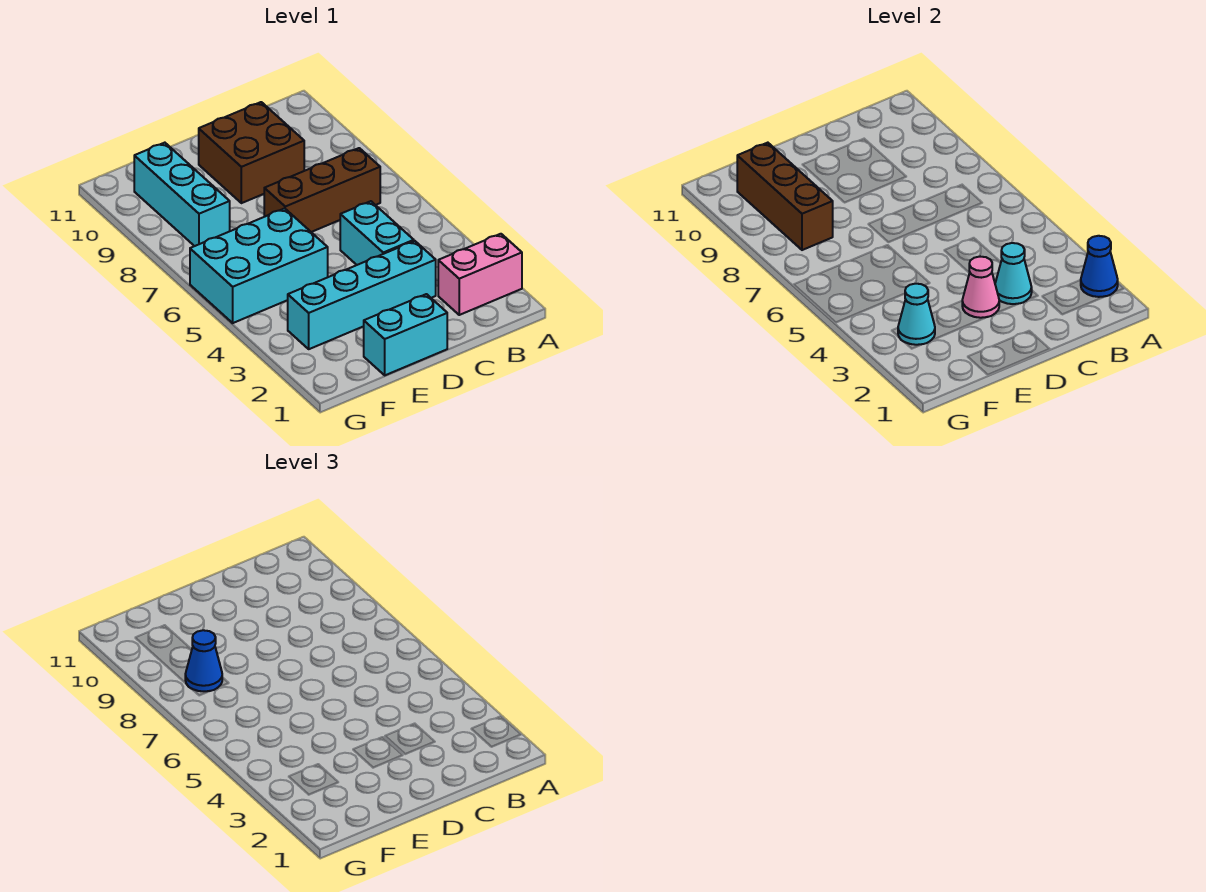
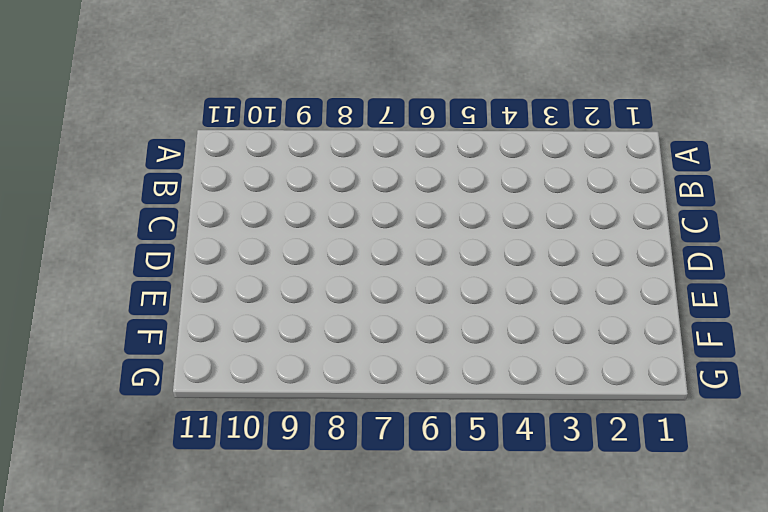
none -> pink 1x2 brick [438,234,522,315]
none -> brown 1x3 brick [264,148,380,232]
none -> cyan 1x4 brick [288,241,436,349]

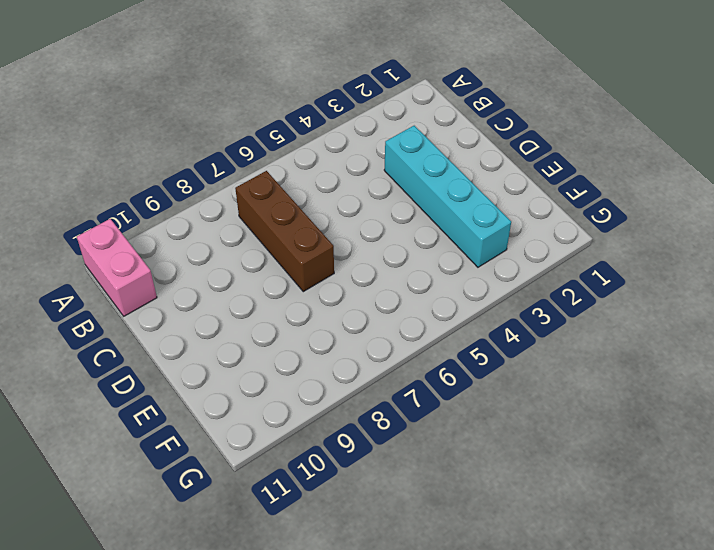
pink 1x2 brick [77,219,157,316] -> pink 1x2 brick moved to [438,234,522,315]
none -> cyan 1x2 brick [340,201,414,265]
none -> brown 2x2 brick [199,102,304,203]
none -> cyan 1x2 brick [364,294,447,375]

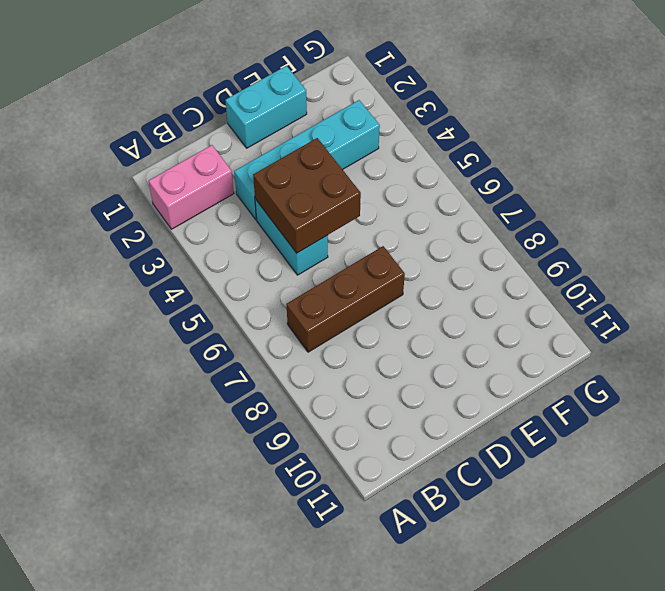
brown 2x2 brick [253,138,361,253] -> brown 2x2 brick moved to [199,102,304,203]
none -> cyan 2x3 brick [190,208,328,323]
none -> cyan 1x3 brick [134,143,230,246]
none -> blue 1x1 cone [1081,236,1118,297]

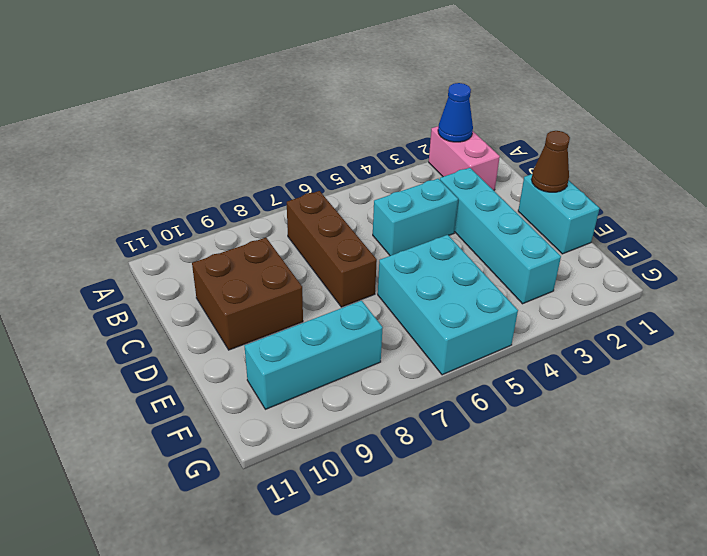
brown 1x1 cone [531,131,570,192] -> none
none -> cyan 1x1 cone [995,243,1032,304]
none -> pink 1x1 cone [962,257,999,318]
none -> cyan 1x1 cone [898,284,935,345]

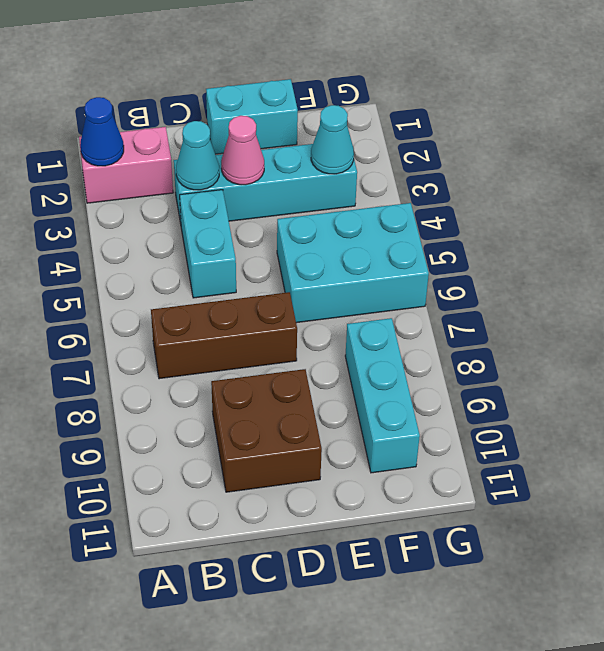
none -> brown 1x3 brick [737,143,833,250]
none -> blue 1x1 cone [185,630,222,691]

